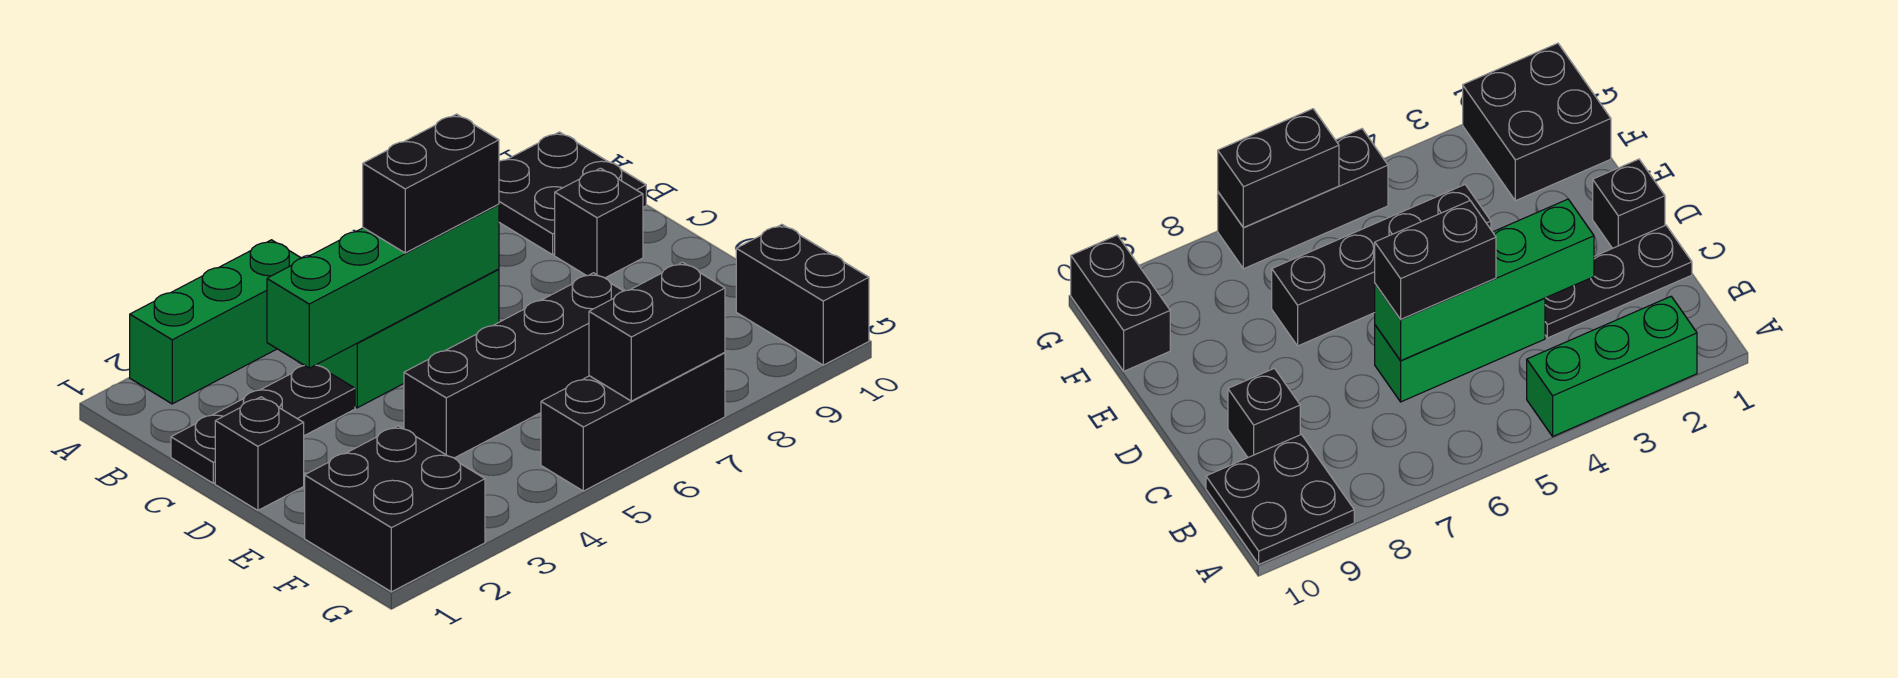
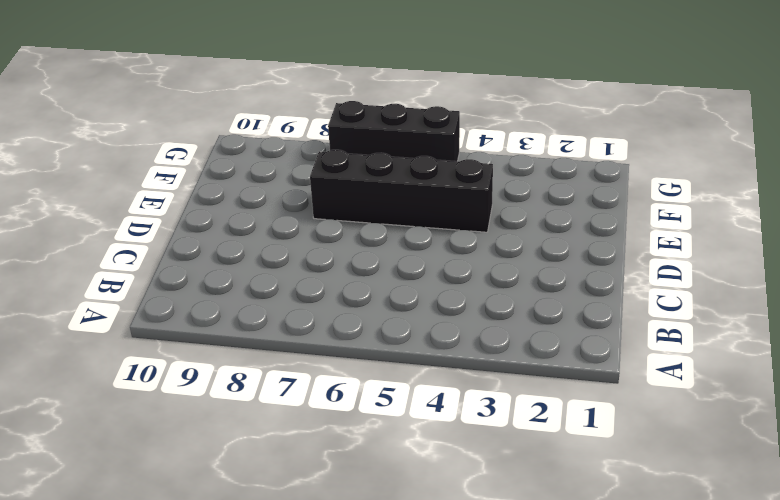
none -> green 1x3 brick [130,240,301,404]
none -> black 2x2 plate [499,132,646,255]
none -> black 1x3 plate [171,365,355,483]

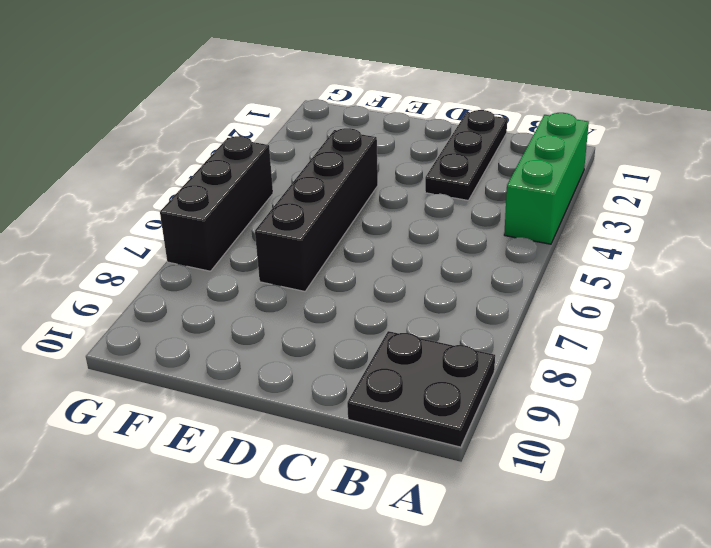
none -> green 1x3 brick [317,269,499,408]
none -> black 1x1 brick [555,168,643,278]
none -> black 1x1 brick [215,397,304,510]

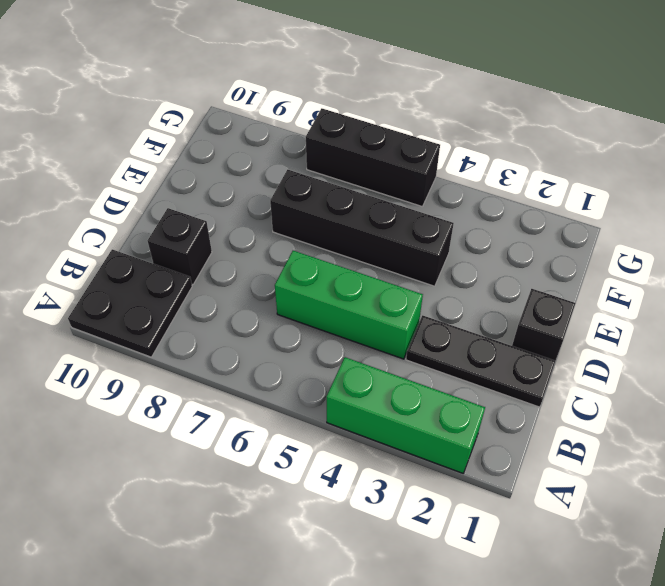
none -> black 2x2 brick [305,426,485,592]
none -> black 1x2 brick [736,225,869,365]
none -> green 1x4 brick [267,204,499,368]

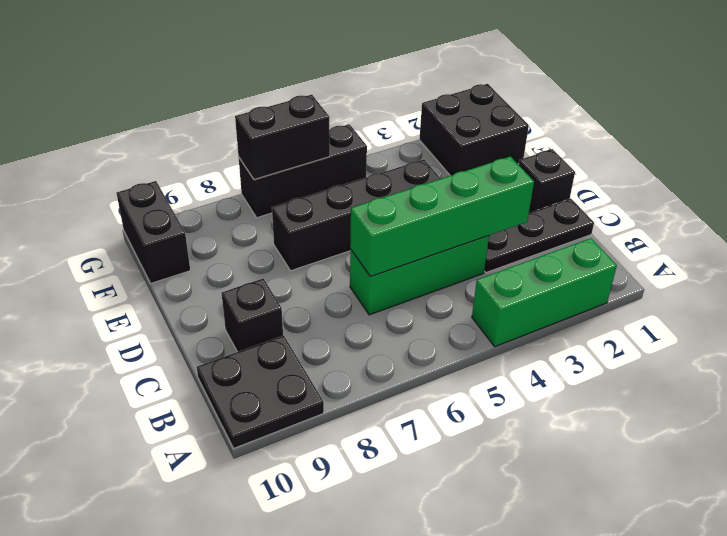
none -> black 1x2 brick [363,114,499,253]

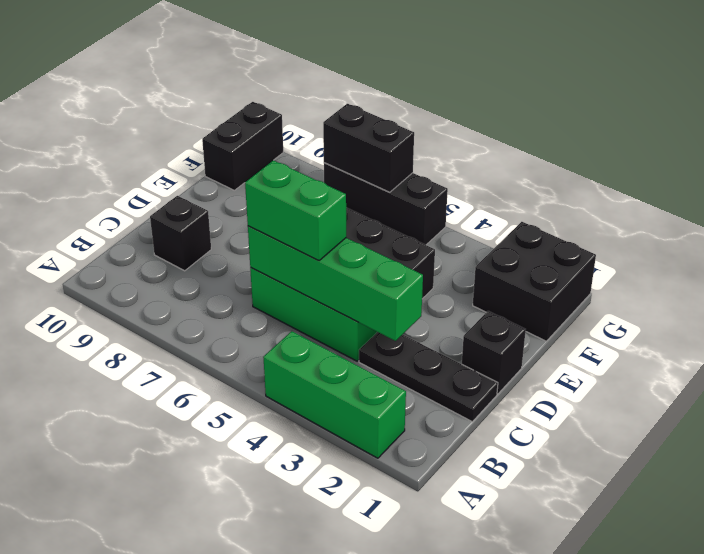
green 1x2 brick [245,160,346,260] -> black 1x2 brick [363,114,499,253]
none -> black 2x2 plate [499,132,646,255]

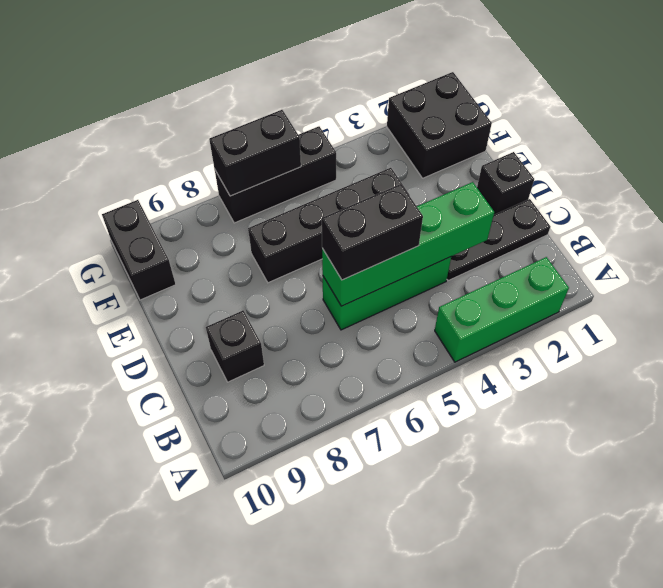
none -> black 2x2 plate [499,132,646,255]

